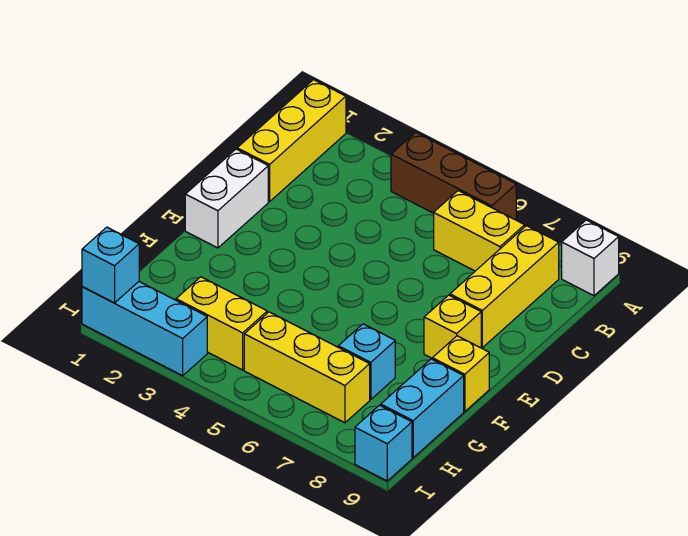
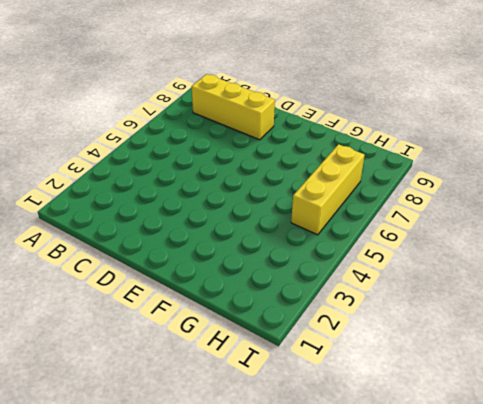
none -> yellow 1x3 brick [237,80,346,202]
none -> brown 1x3 brick [391,132,516,220]
none -> white 1x1 brick [562,220,619,296]

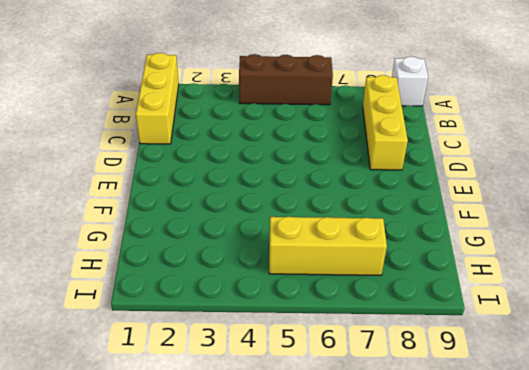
none -> yellow 1x2 brick [434,191,525,271]
none -> white 1x2 brick [185,149,268,248]
none -> yellow 1x1 brick [424,295,481,358]

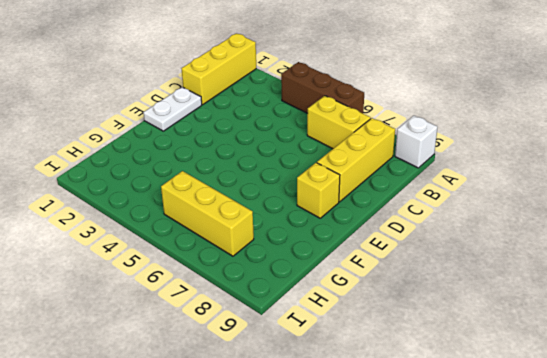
white 1x2 plate [143,87,202,131] -> white 1x2 brick [185,149,268,248]
none -> yellow 1x1 brick [432,336,489,412]
none -> cyan 1x1 brick [338,324,395,400]
none -> cyan 1x2 brick [381,359,464,458]

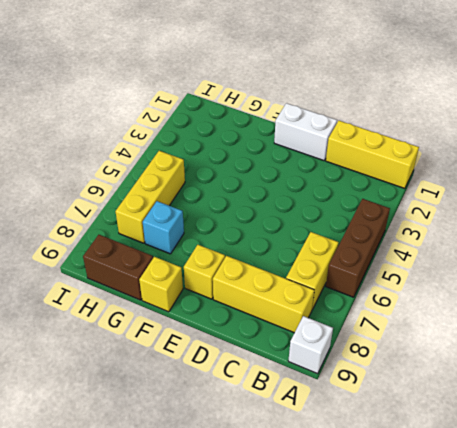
brown 1x2 brick [83,235,153,300] -> cyan 1x2 brick [381,359,464,458]
none -> yellow 1x2 brick [176,277,267,370]
none -> cyan 1x3 brick [82,282,207,376]
none -> cyan 1x1 brick [355,405,412,481]

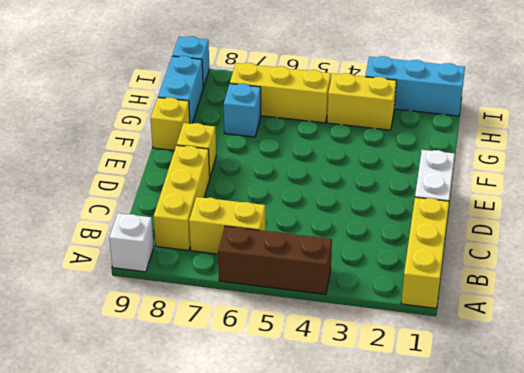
none -> cyan 1x1 brick [82,227,139,303]

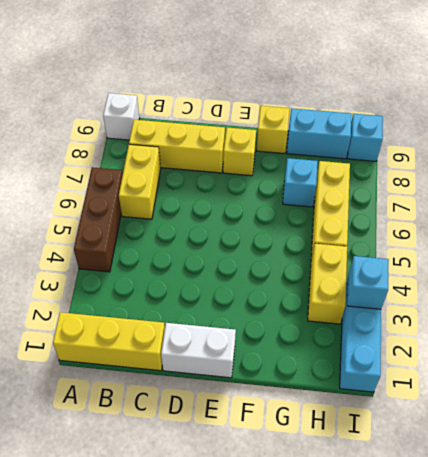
cyan 1x1 brick [347,256,389,309] -> cyan 1x1 brick moved to [82,227,139,303]

